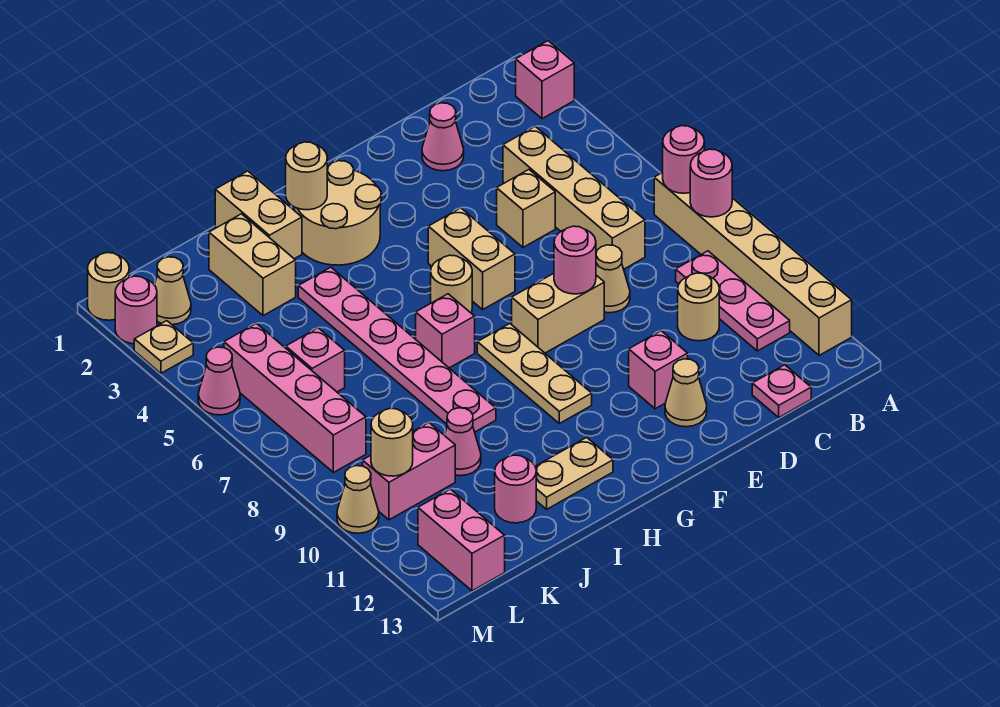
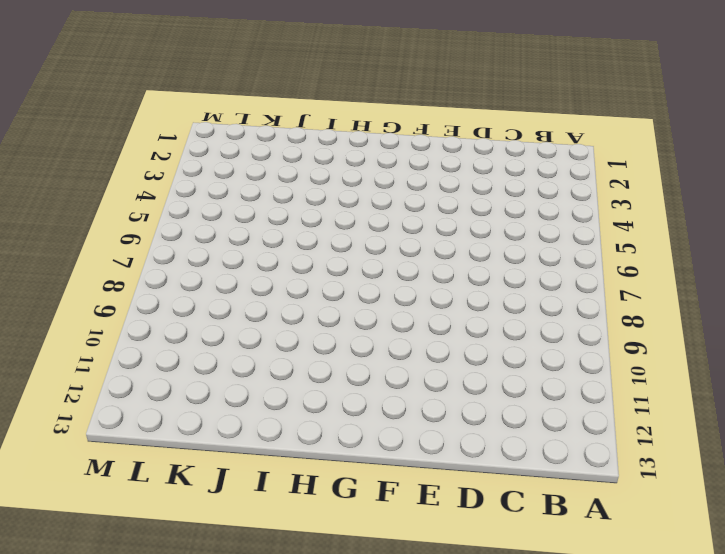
none -> pink 1x1 brick [516,41,574,119]
none -> tan 1x6 brick [654,173,852,355]
none -> pink 1x3 plate [676,251,790,351]
none -> tan 1x4 brick [503,126,645,269]

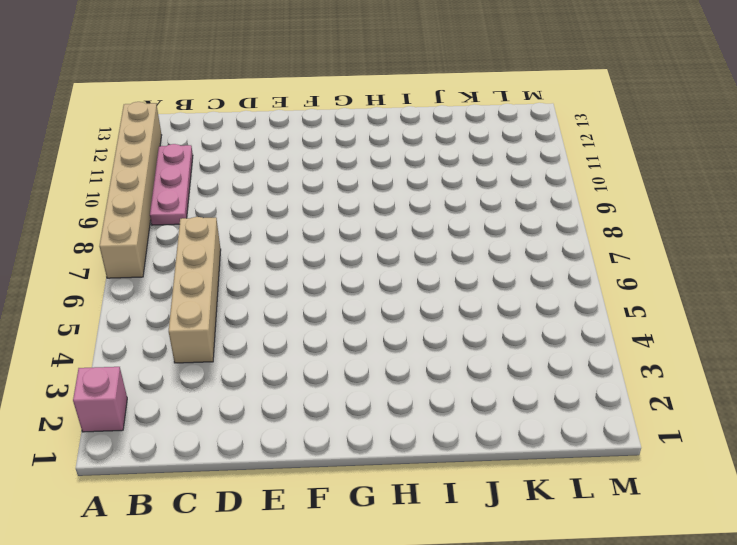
none -> tan 1x1 round brick [678,273,719,341]
none -> pink 1x1 plate [752,365,811,417]
none -> pink 1x1 cone [422,103,464,171]
none -> tan 1x1 brick [497,170,555,247]

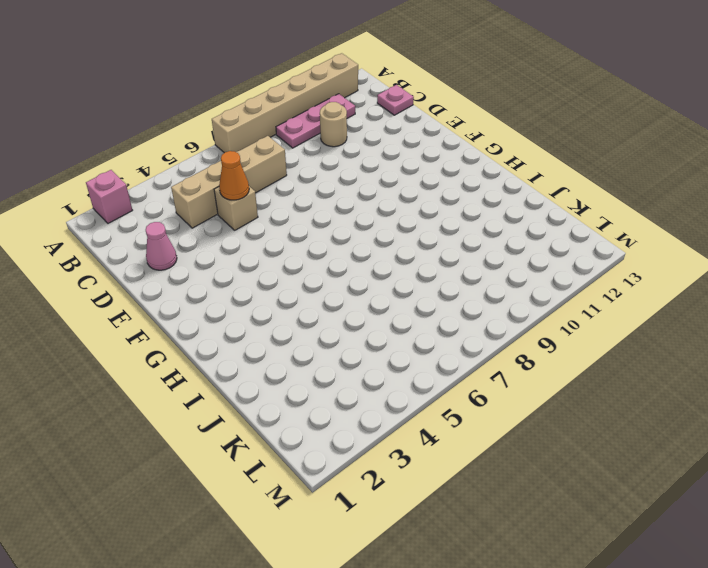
orange 1x1 cone [219,151,249,200] -> none
none -> tan 1x1 cone [596,245,630,313]
none -> tan 1x2 brick [512,273,604,353]
none -> pink 1x1 brick [629,331,688,409]
none -> tan 1x1 cone [665,359,707,427]

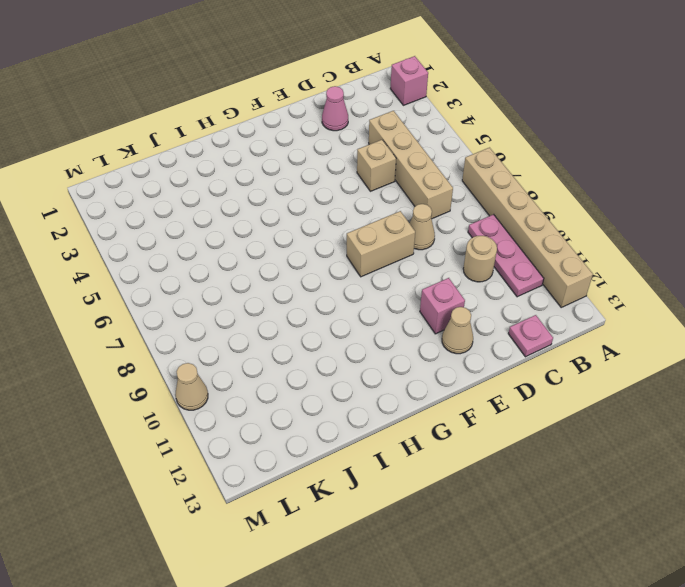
none -> tan 1x2 brick [428,208,515,310]
none -> tan 2x2 round brick [295,161,381,265]
none -> tan 1x1 round brick [431,255,472,313]
none -> tan 1x3 plate [477,324,592,423]

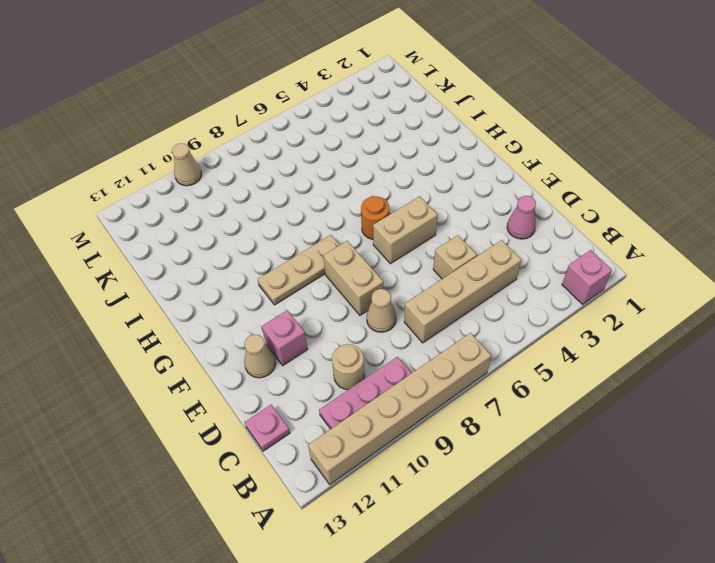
orange 1x1 round brick [361,196,389,239] -> tan 1x1 round brick [431,255,472,313]
none -> tan 2x2 round brick [295,161,381,265]
none -> pink 1x1 brick [416,294,475,368]
none -> tan 1x2 plate [535,437,613,509]
none -> tan 1x2 brick [215,171,302,259]

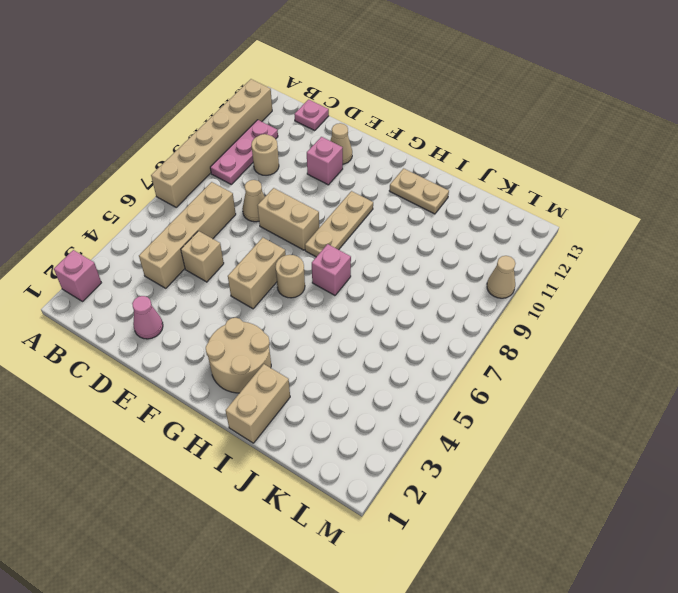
none -> pink 1x6 plate [298,267,496,432]
none -> tan 1x2 brick [209,214,296,316]
none -> pink 1x1 cone [444,408,481,476]
none -> pink 1x1 round brick [495,455,536,523]

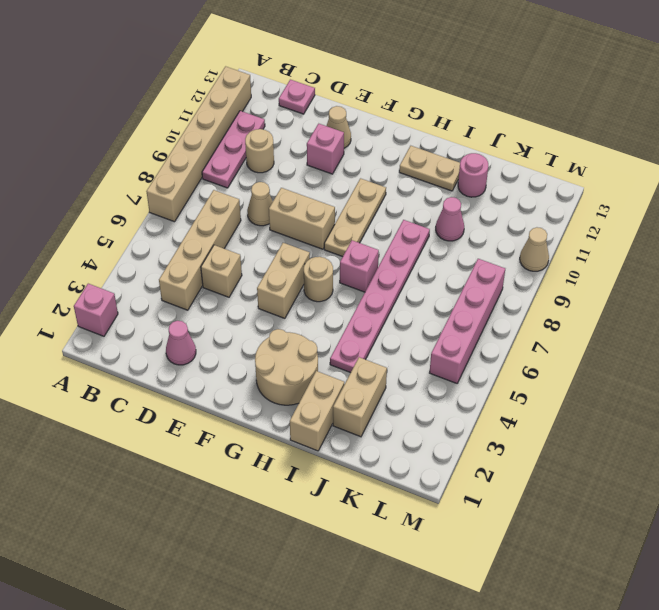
none -> pink 1x1 brick [286,328,345,392]
none -> pink 1x2 brick [363,423,455,520]
none -> tan 1x1 cone [155,257,191,325]
none -> pink 1x2 brick [418,489,505,591]

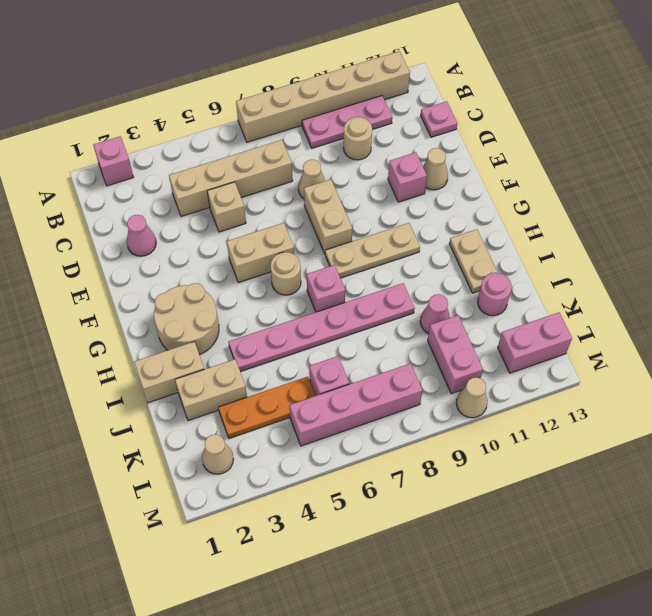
orange 1x3 plate [218,377,316,438] -> none
none -> tan 1x1 round brick [88,253,129,320]
none -> pink 1x1 round brick [115,276,157,344]
none -> tan 1x1 plate [134,321,193,373]
none -> pink 1x1 cone [198,347,240,415]

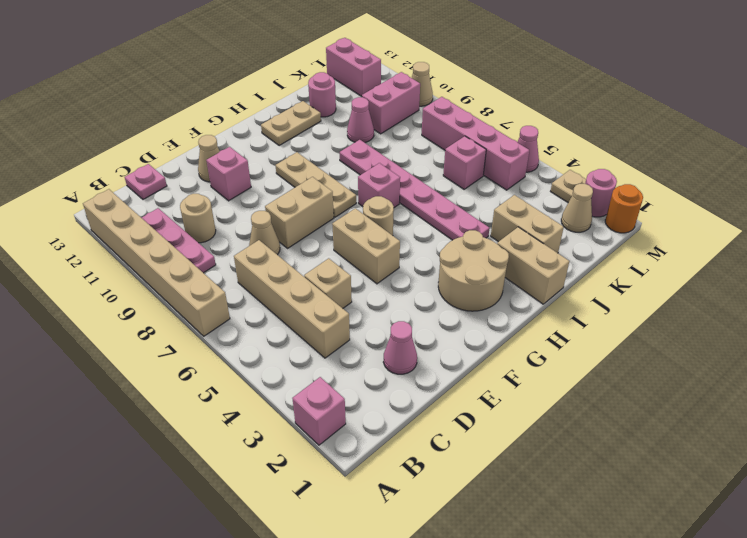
orange 1x1 round brick [605,184,643,233] -> tan 1x1 round brick [88,253,129,320]
none -> pink 1x1 round brick [663,126,704,193]
none -> pink 1x1 round brick [690,149,732,217]
none -> pink 1x1 round brick [554,226,596,294]
none -> tan 1x1 round brick [286,142,327,210]

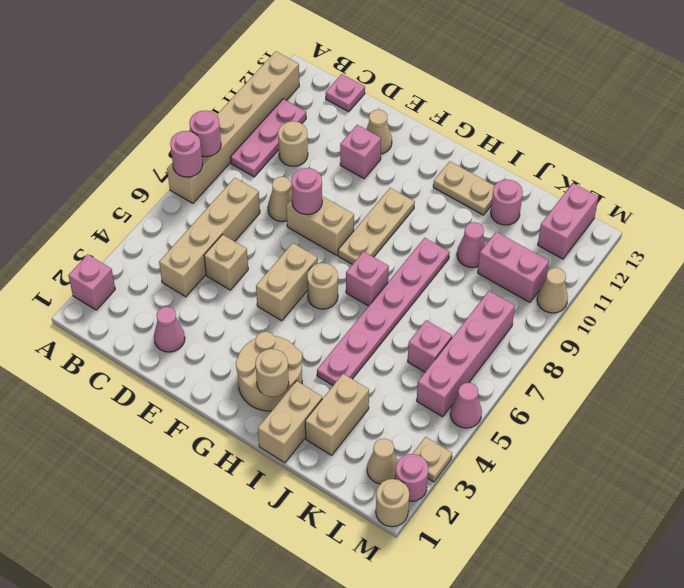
none -> tan 1x1 round brick [371,408,413,476]

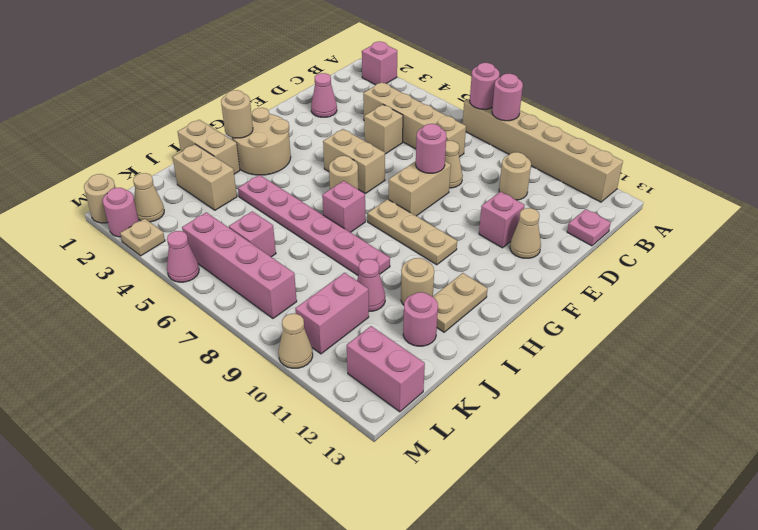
tan 1x1 round brick [401,258,434,305] -> tan 1x1 round brick moved to [371,408,413,476]
none -> pink 1x3 plate [676,251,790,351]

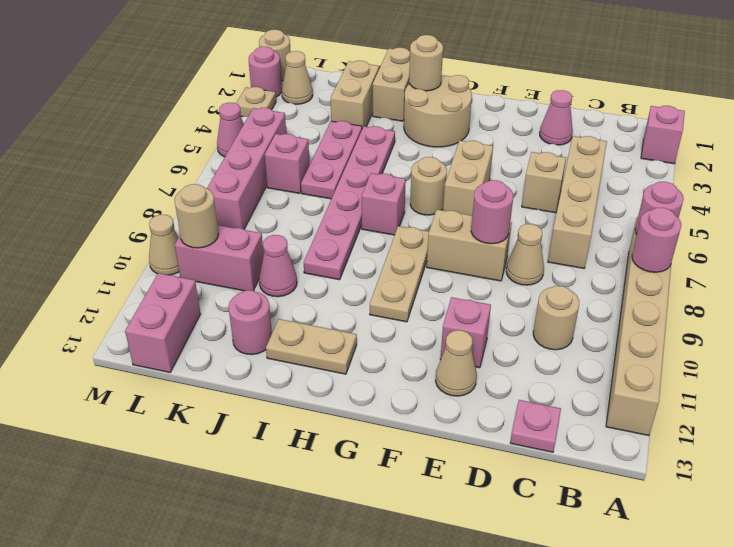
pink 1x3 plate [301,121,362,199] -> pink 1x3 plate moved to [676,251,790,351]

